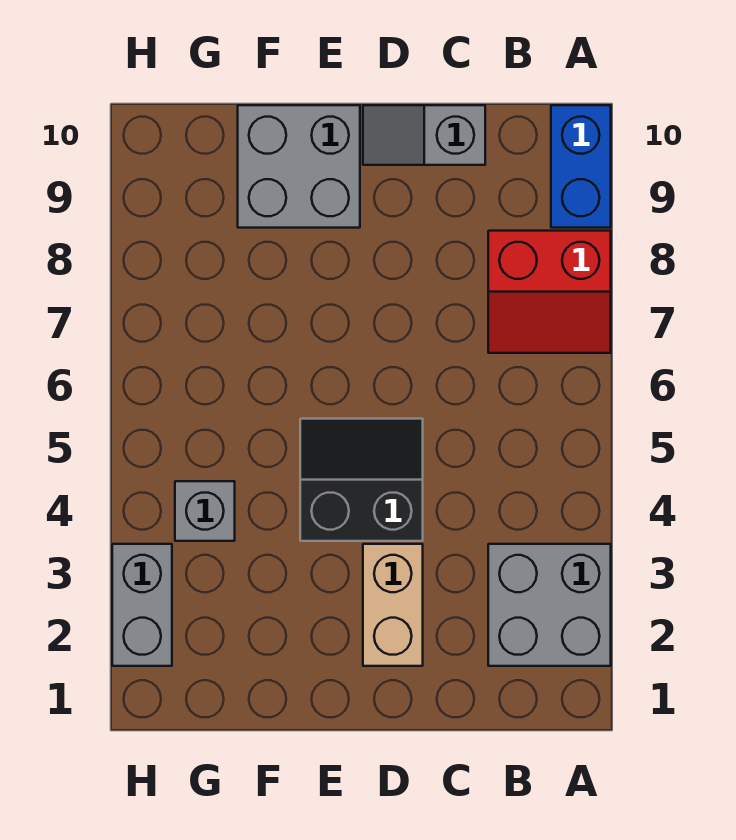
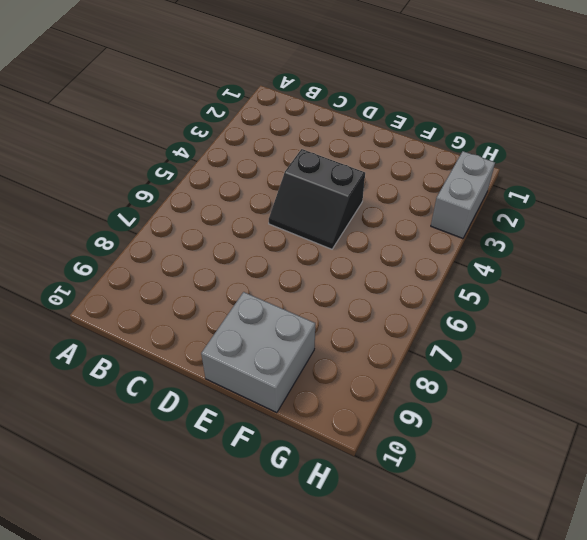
none -> grey 2x2 brick [488,544,611,666]
none -> red 2x2 slope [488,231,611,353]

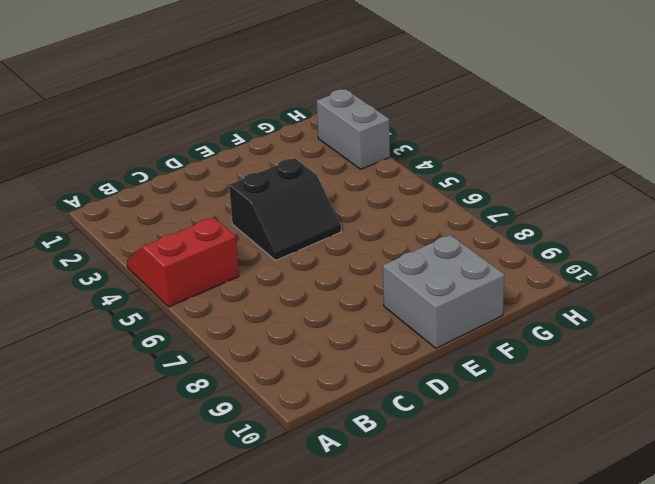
red 2x2 slope [127,217,239,307] -> red 2x2 slope moved to [488,231,611,353]
none -> grey 2x2 brick [488,544,611,666]
none -> blue 1x2 brick [551,105,611,228]

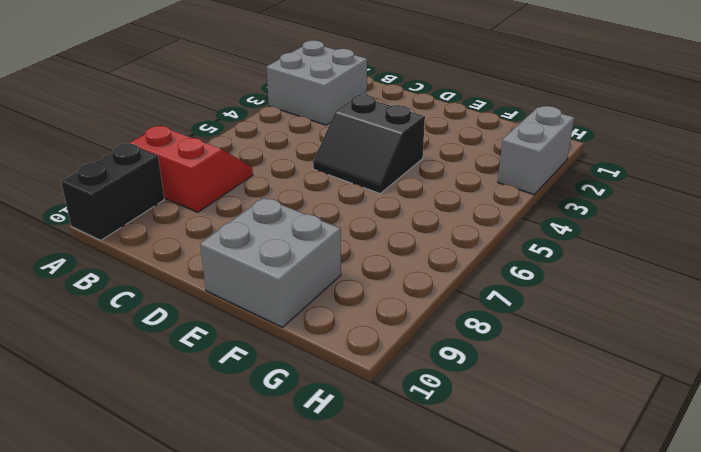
black 1x2 brick [61,143,164,240] -> blue 1x2 brick [551,105,611,228]
none -> grey 1x2 slope [363,105,485,165]
none -> tan 1x2 brick [363,544,423,666]

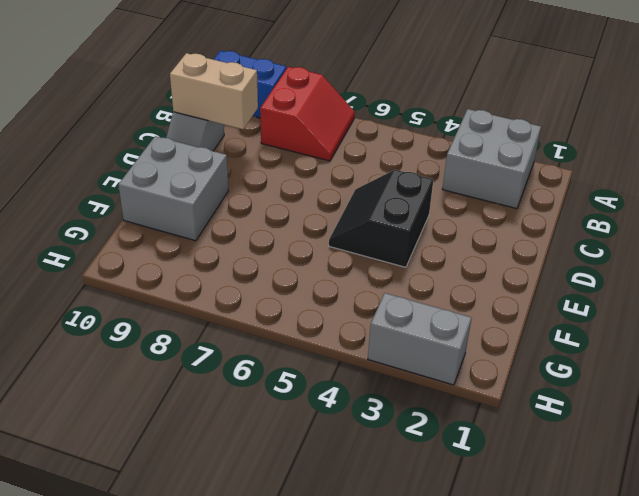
tan 1x2 brick [170,53,258,129] -> tan 1x2 brick moved to [363,544,423,666]
none -> grey 1x1 brick [175,481,235,541]

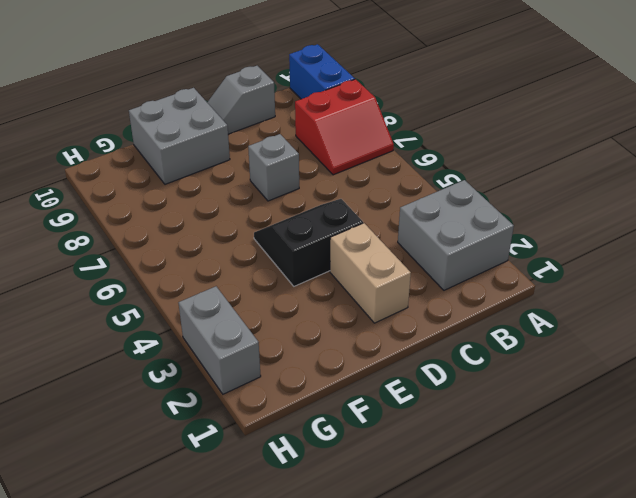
grey 1x1 brick [248,134,299,201] -> grey 1x1 brick moved to [175,481,235,541]

